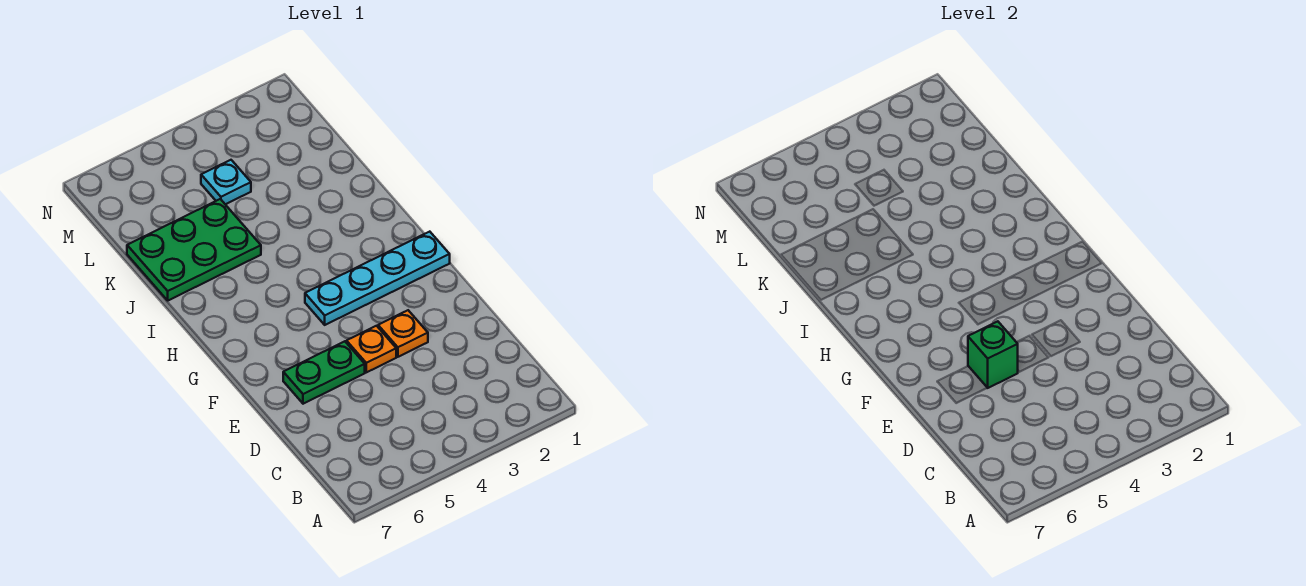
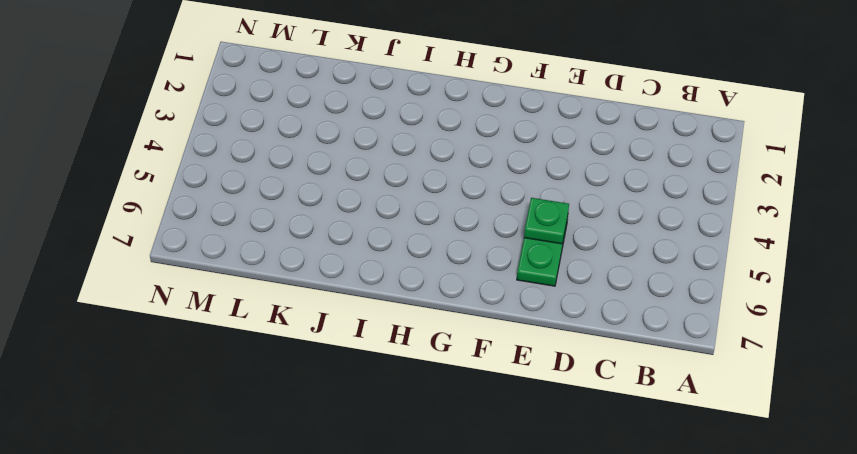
green 1x1 plate [524,198,569,244] -> green 1x1 brick [968,321,1018,388]
none -> orange 1x1 plate [378,310,428,357]
none -> orange 1x1 plate [347,326,396,372]

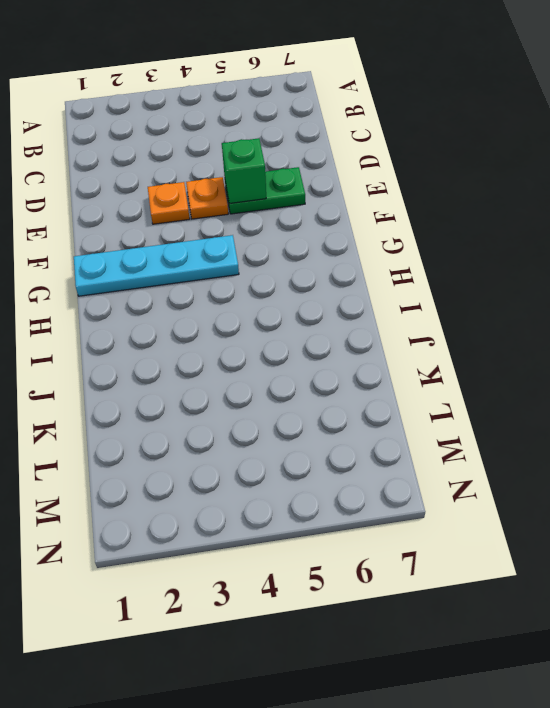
none -> green 2x3 plate [127,199,261,300]
none -> cyan 1x1 plate [201,160,251,204]

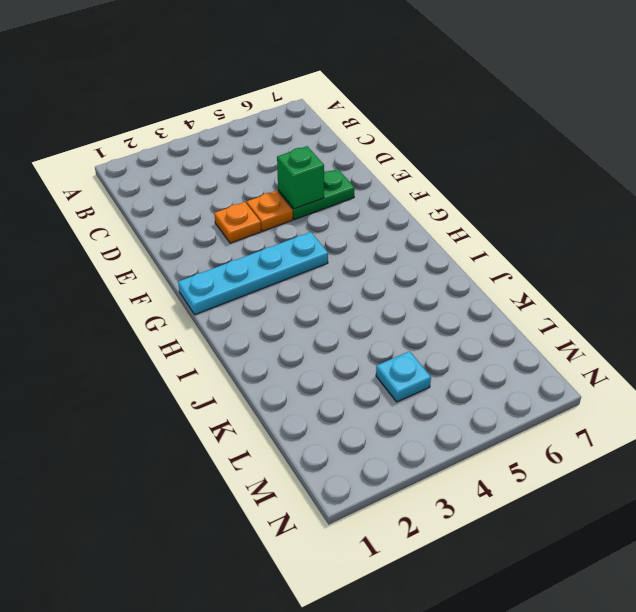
none -> green 2x3 plate [127,199,261,300]

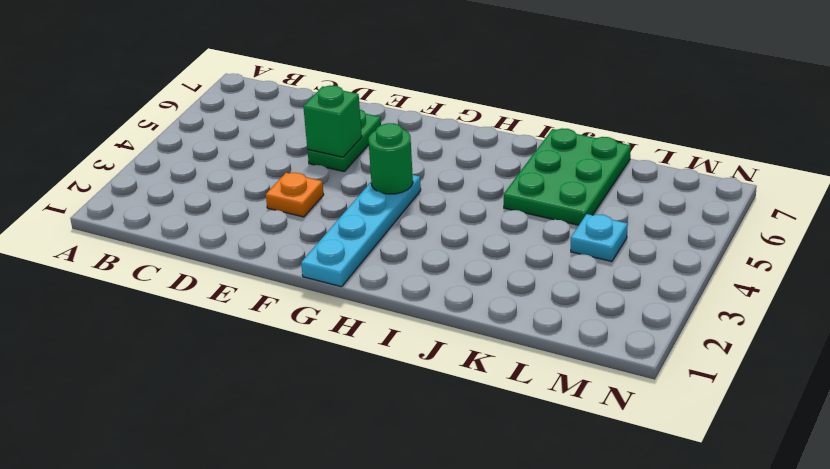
green 1x1 round brick [369,123,413,194] -> none
none -> orange 1x1 plate [347,326,396,372]

